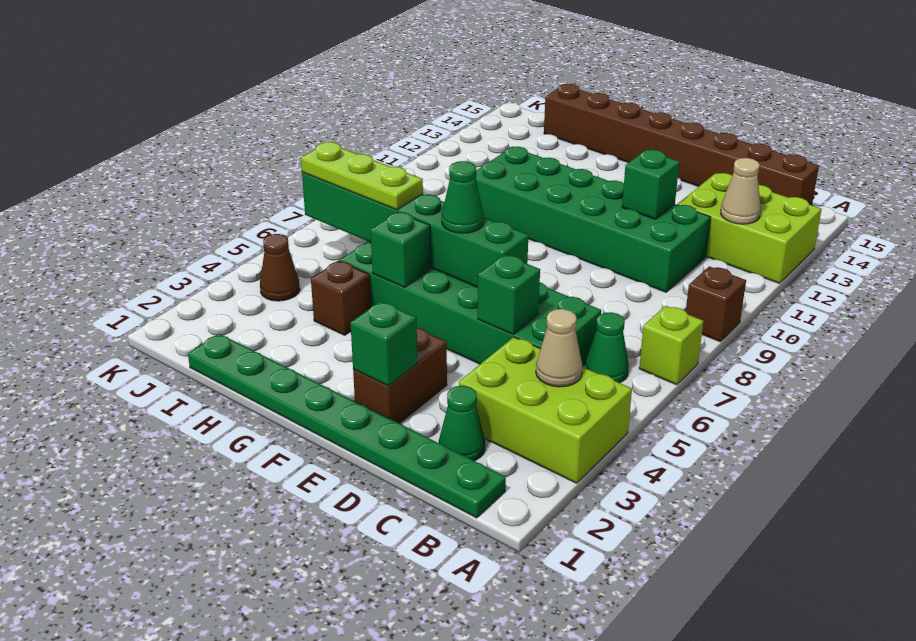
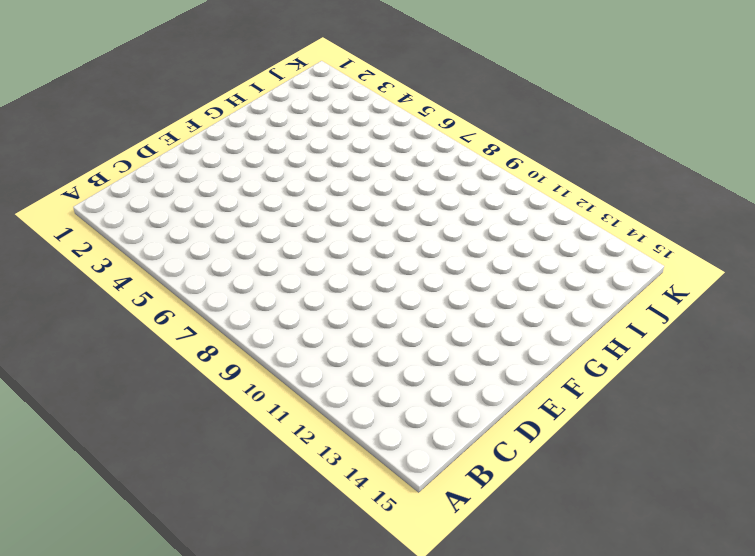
none -> lime 2x3 brick [459,337,632,483]
none -> lime 1x1 brick [639,306,703,385]
none -> brown 1x1 brick [686,266,746,342]

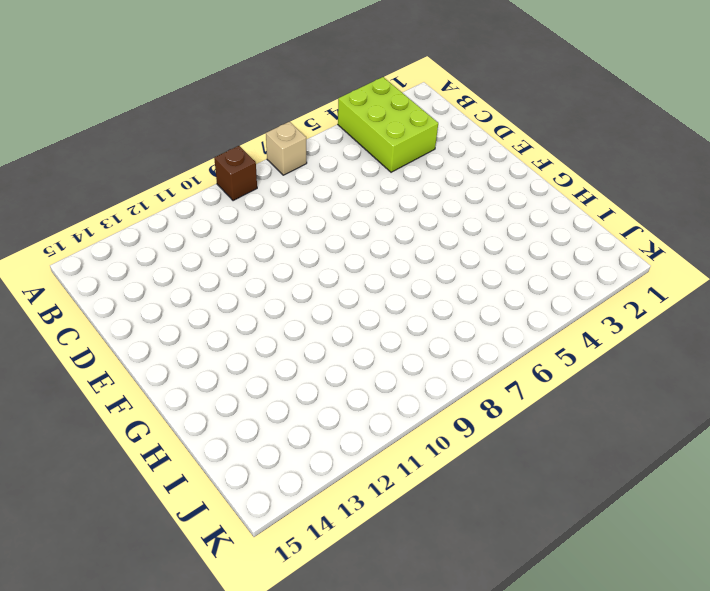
tan 1x1 brick [266,122,307,175] -> lime 1x1 brick [639,306,703,385]
none -> lime 2x3 brick [678,173,822,283]
none -> green 1x8 plate [188,334,506,518]
none -> green 1x1 cone [585,312,629,383]

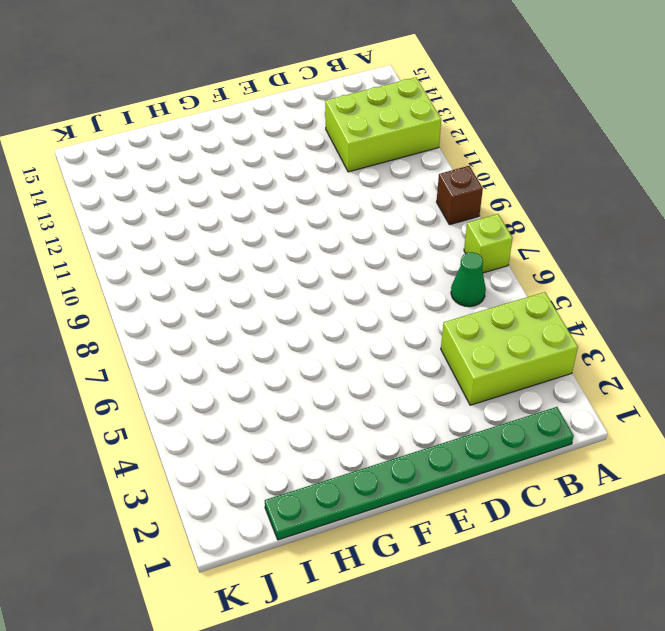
none -> brown 1x8 brick [544,84,819,205]
none -> green 1x1 cone [439,386,485,461]
none -> green 2x6 brick [340,242,601,367]

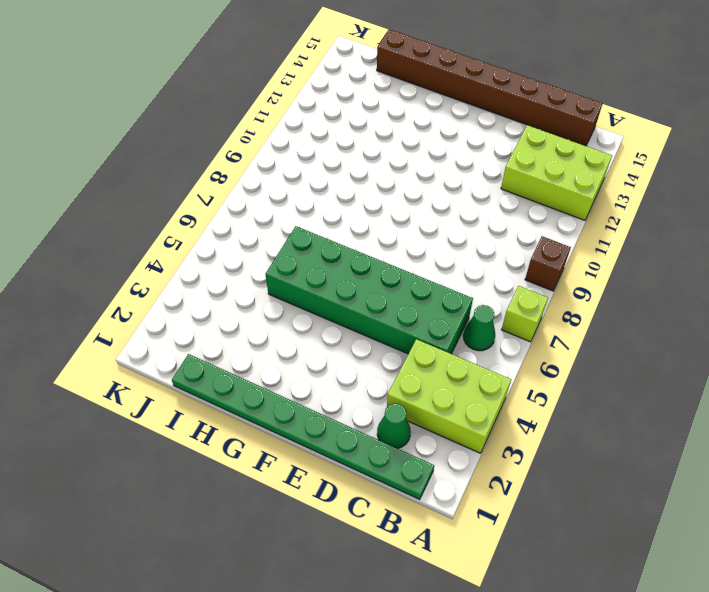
none -> green 2x6 brick [476,146,711,292]
none -> brown 1x2 brick [353,328,447,424]
none -> brown 1x1 brick [311,261,371,335]

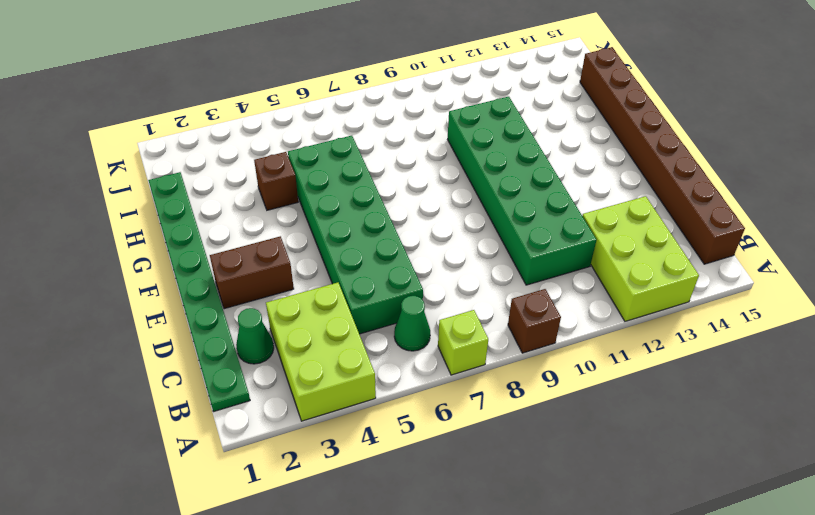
none -> brown 1x1 cone [260,234,300,301]
none -> tan 1x1 cone [536,309,582,387]
none -> tan 1x1 cone [721,158,761,224]

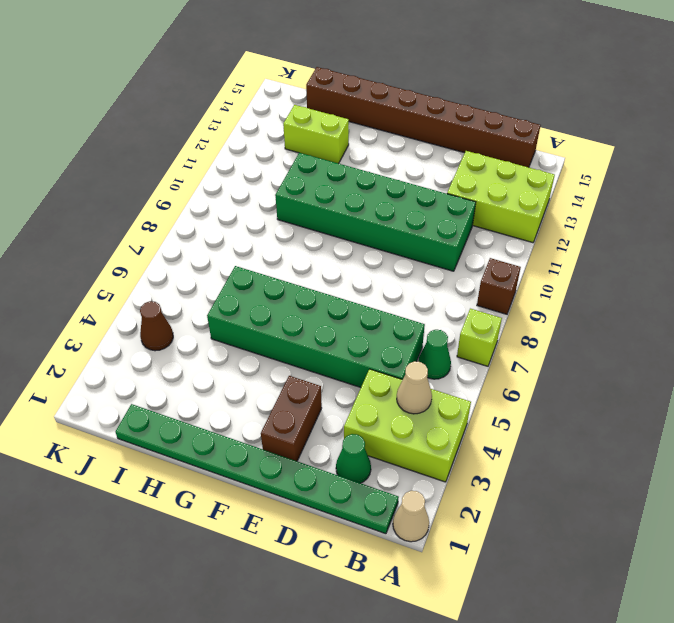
tan 1x1 cone [393,491,429,542] -> tan 1x1 cone moved to [721,158,761,224]
lime 1x2 brick [283,105,349,163] -> none
none -> brown 1x1 brick [311,261,371,335]
none -> green 1x1 brick [478,255,540,334]
none -> green 1x1 brick [622,150,679,219]

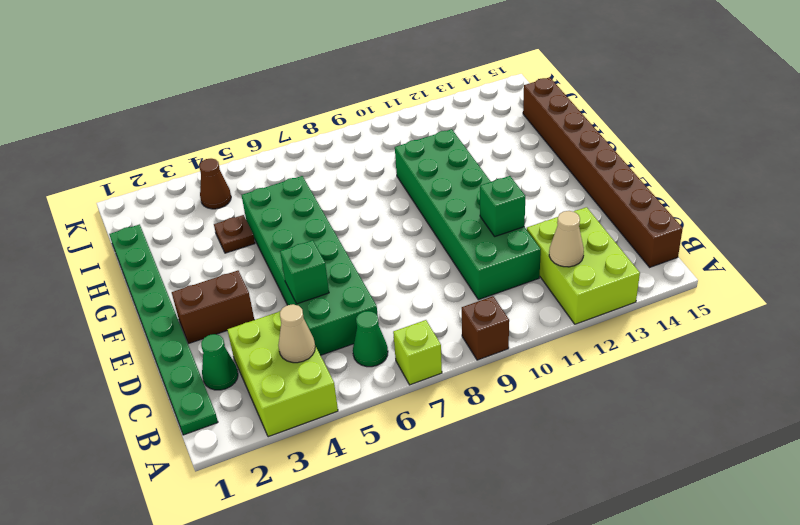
brown 1x1 plate [214,215,255,253] -> brown 1x1 brick [311,261,371,335]
none -> green 1x1 brick [350,301,417,386]
none -> green 1x6 brick [302,172,528,287]
none -> green 1x1 brick [371,212,431,287]

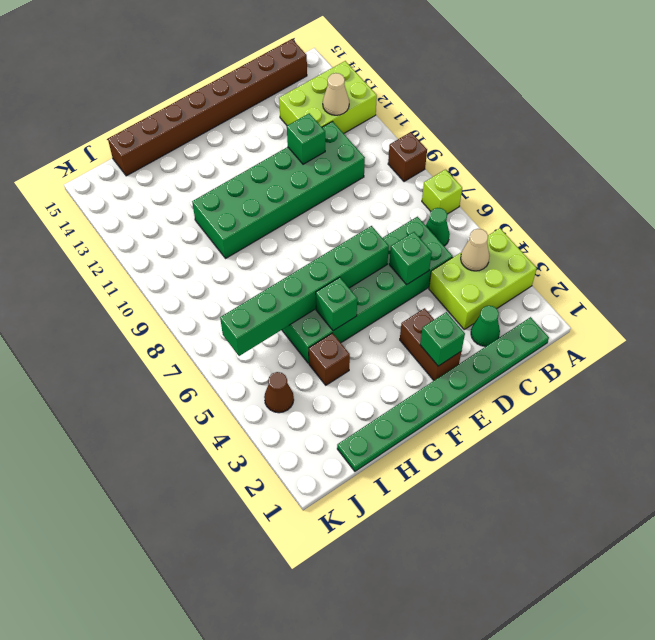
none -> green 1x1 cone [442,161,484,233]
none -> lime 1x3 plate [301,142,423,210]

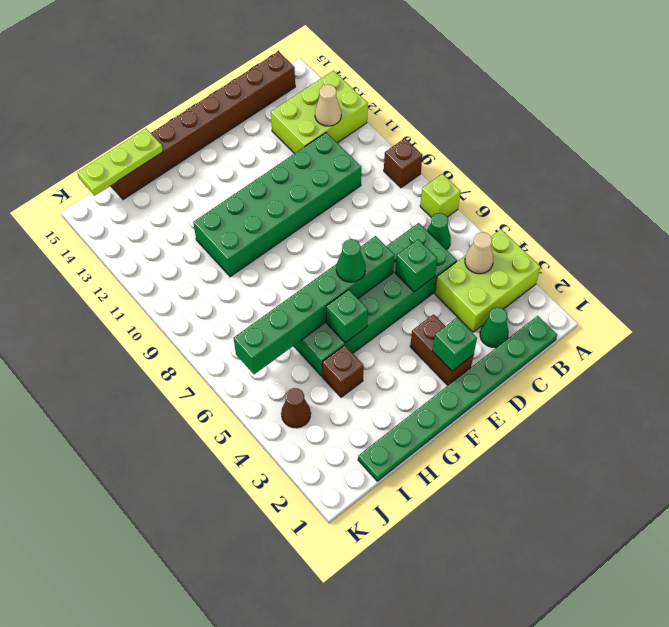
lime 1x3 plate [77,129,163,196] -> lime 1x3 plate moved to [301,142,423,210]
none -> green 1x1 brick [622,150,679,219]

